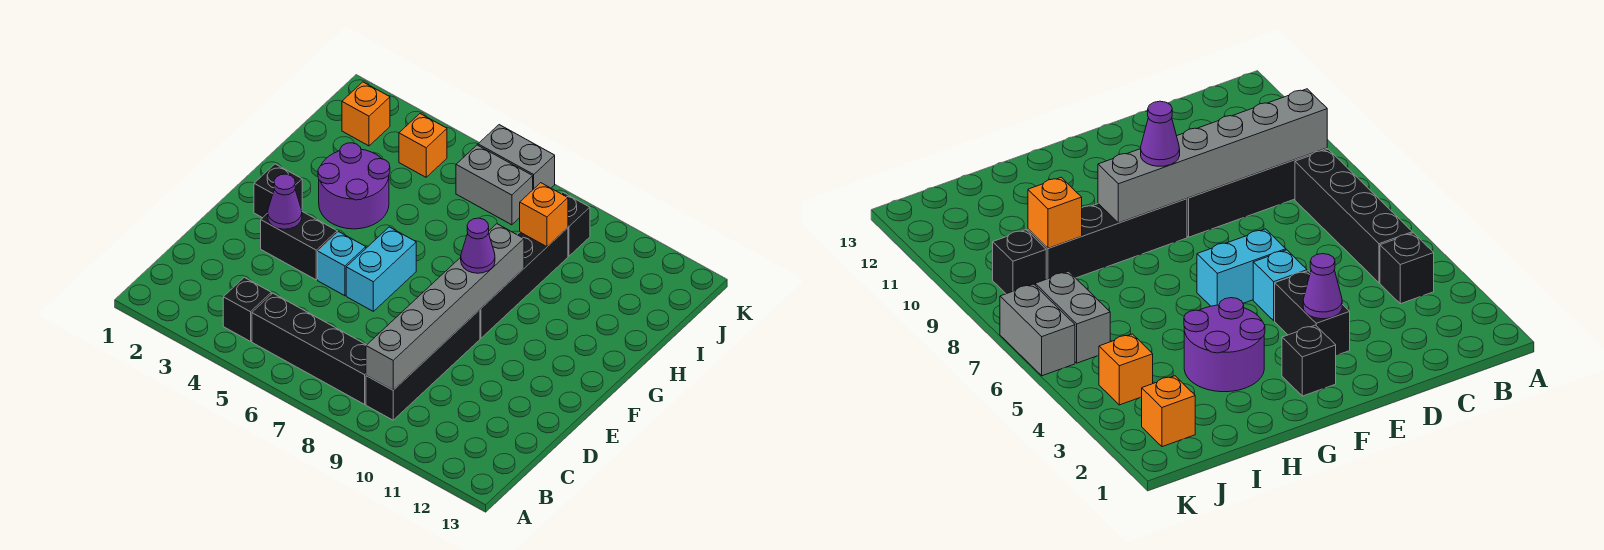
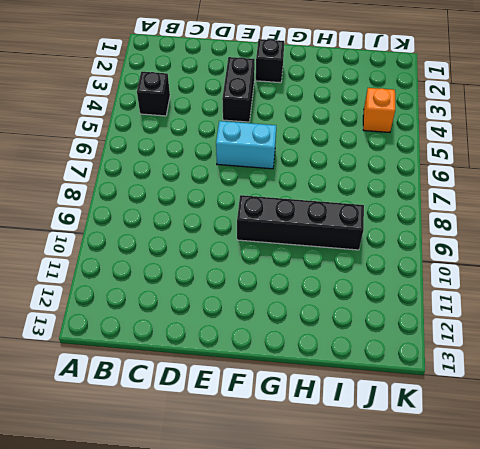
none -> black 1x4 brick [252,293,366,404]
none -> black 1x4 brick [366,310,480,420]
none -> cyan 1x1 brick [318,232,366,296]

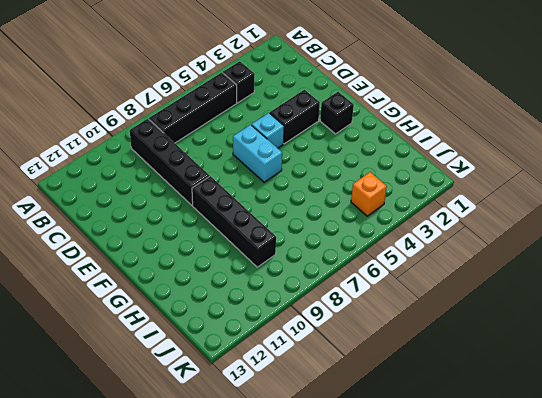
none -> purple 2x2 round brick [318,143,390,229]
none -> orange 1x1 brick [342,82,390,146]
none -> grey 1x2 brick [456,145,533,225]

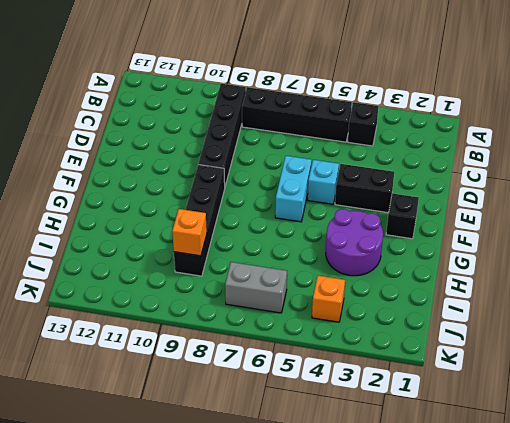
none -> orange 1x1 brick [342,82,390,146]
none -> black 1x1 brick [561,192,590,256]
none -> grey 1x2 brick [478,125,555,189]

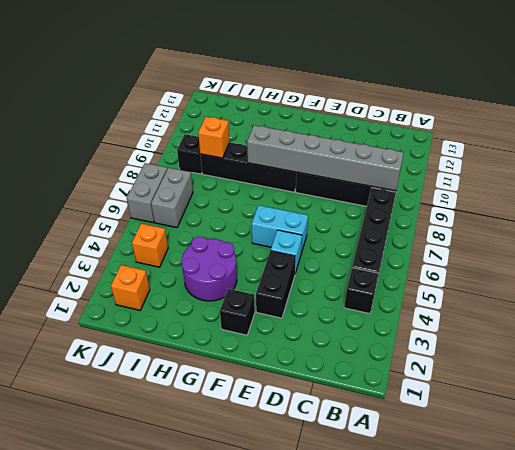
none -> purple 1x1 cone [268,174,302,229]
none -> purple 1x1 cone [461,218,495,273]

